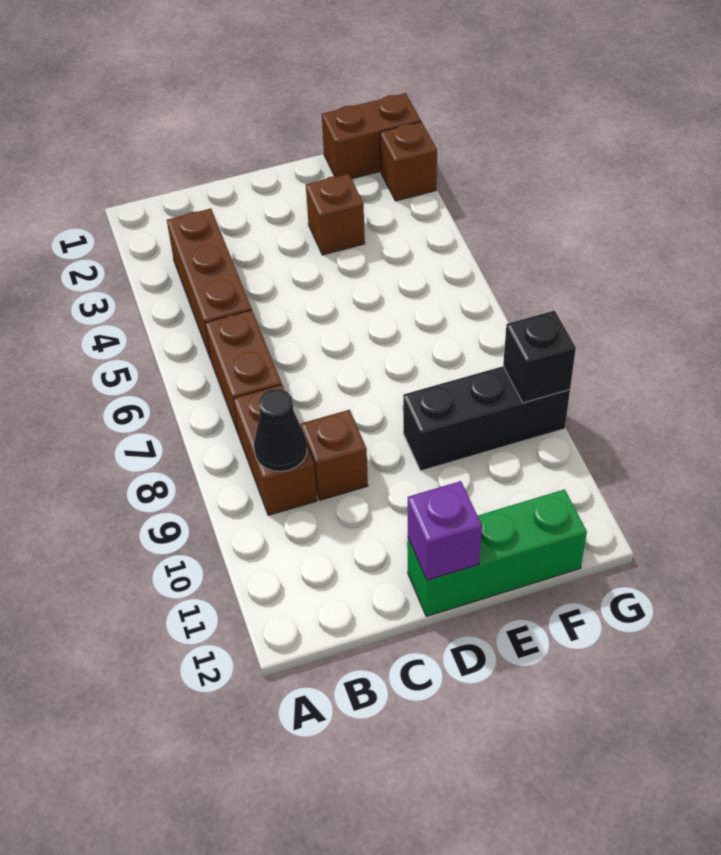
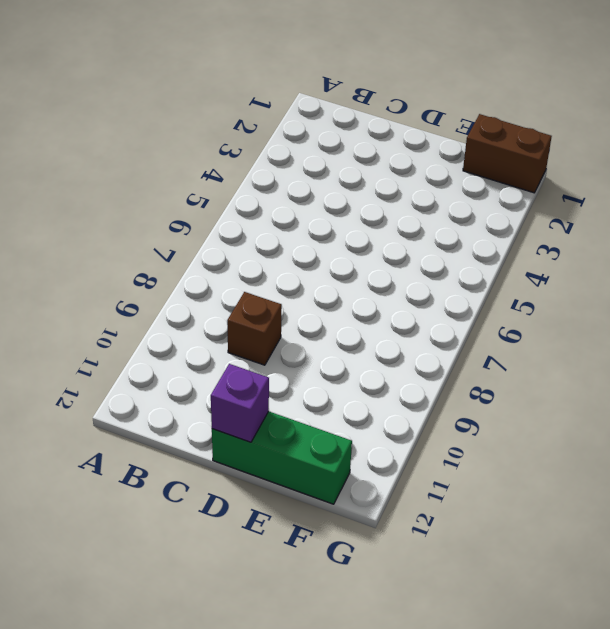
none -> brown 1x3 brick [167,209,252,360]
none -> brown 1x2 brick [205,310,282,435]
none -> brown 1x2 brick [233,385,317,515]

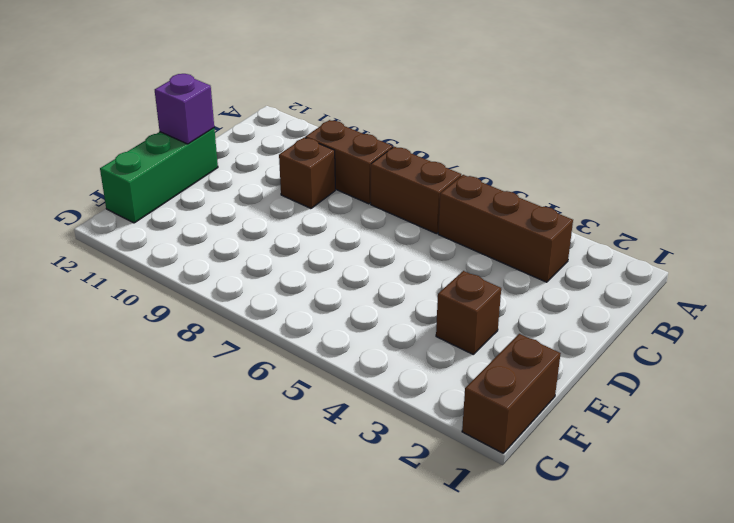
none -> black 1x3 brick [403,366,570,471]
none -> brown 1x1 brick [380,122,437,201]
none -> black 1x1 cone [254,389,307,472]

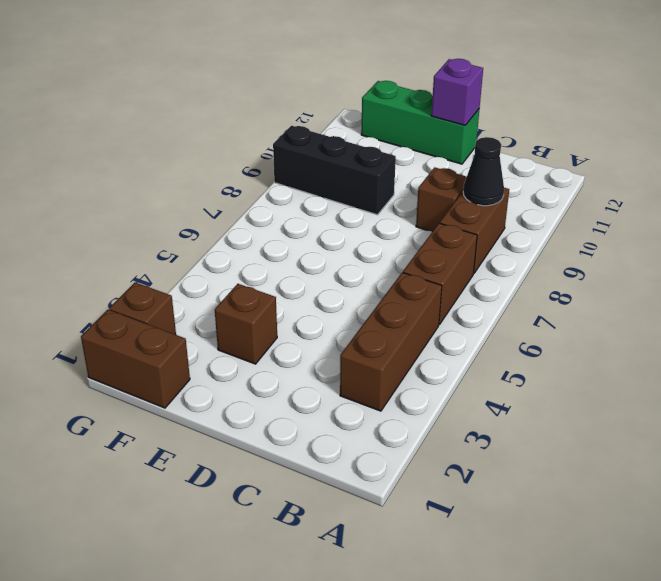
none -> black 1x1 brick [503,311,576,403]

